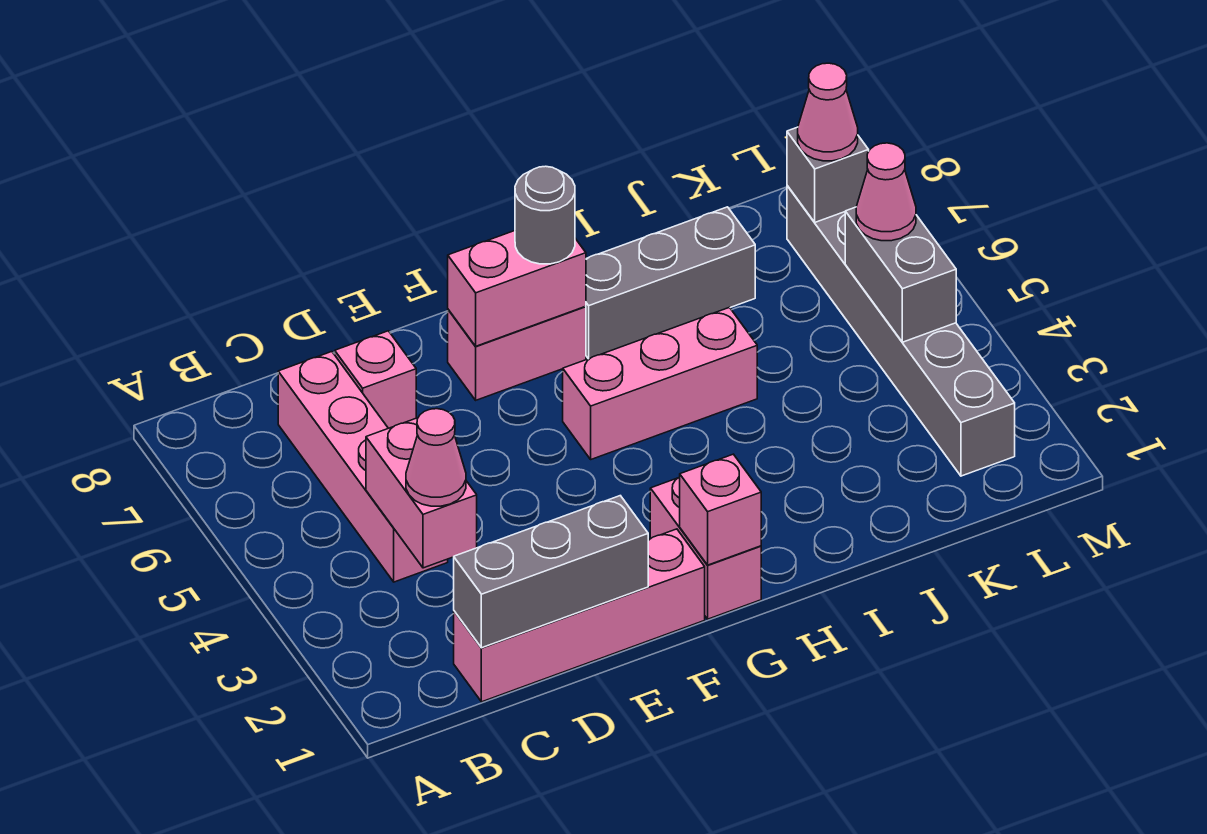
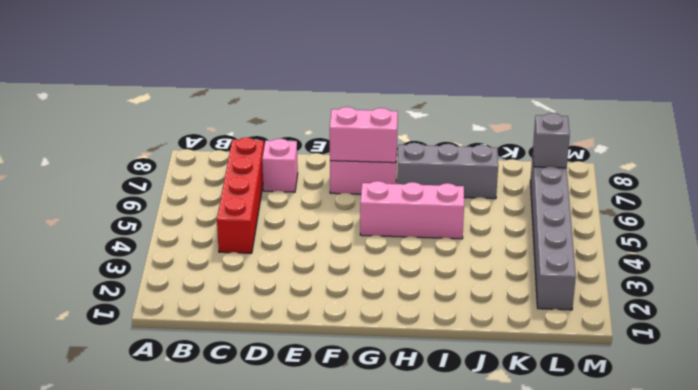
red 1x4 brick [217,138,264,253] -> pink 1x4 brick [278,352,448,582]
none -> pink 1x4 brick [454,529,705,702]
none -> pink 1x2 brick [650,477,761,619]
none -> grey 1x3 brick [454,496,648,648]

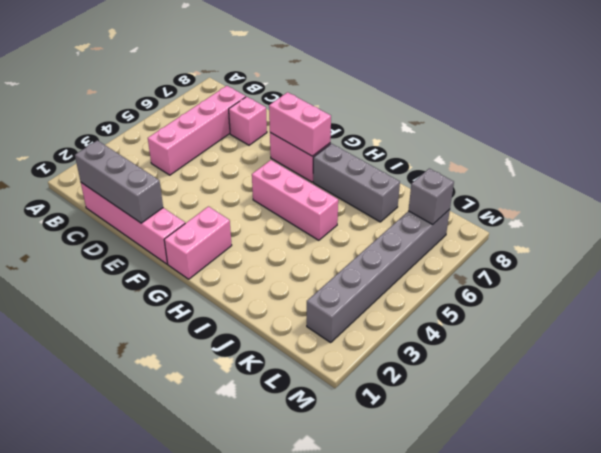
none -> pink 1x2 brick [366,418,477,568]
none -> pink 1x1 brick [680,454,761,565]
none -> grey 1x2 brick [845,207,956,342]

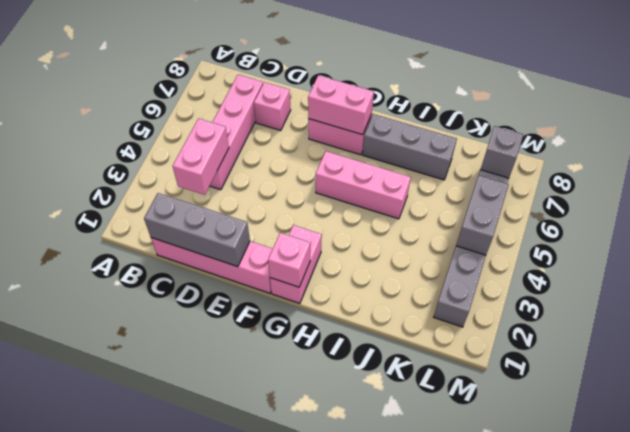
none -> pink 1x1 cone [406,409,466,506]
none -> grey 1x1 round brick [515,166,575,264]
none -> pink 1x1 cone [856,143,916,241]

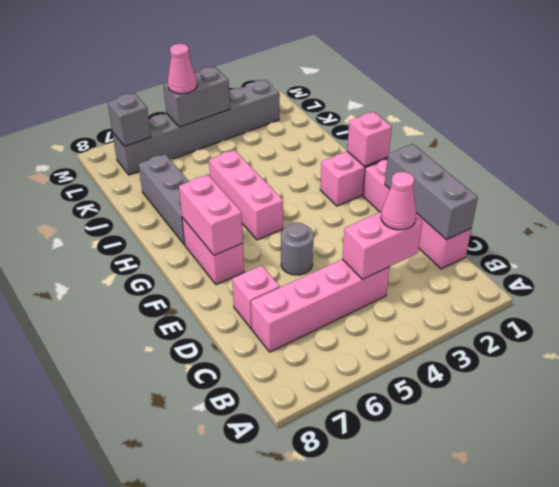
grey 1x1 round brick [281,223,314,275] -> grey 1x1 round brick moved to [515,166,575,264]
none -> pink 1x1 cone [798,63,858,161]

